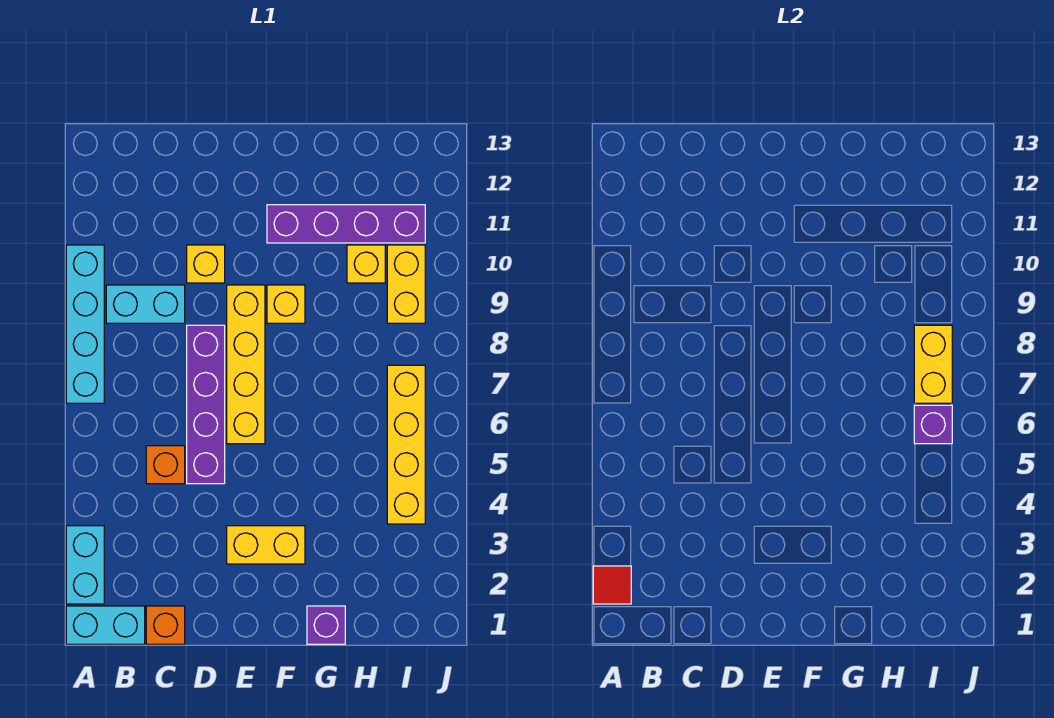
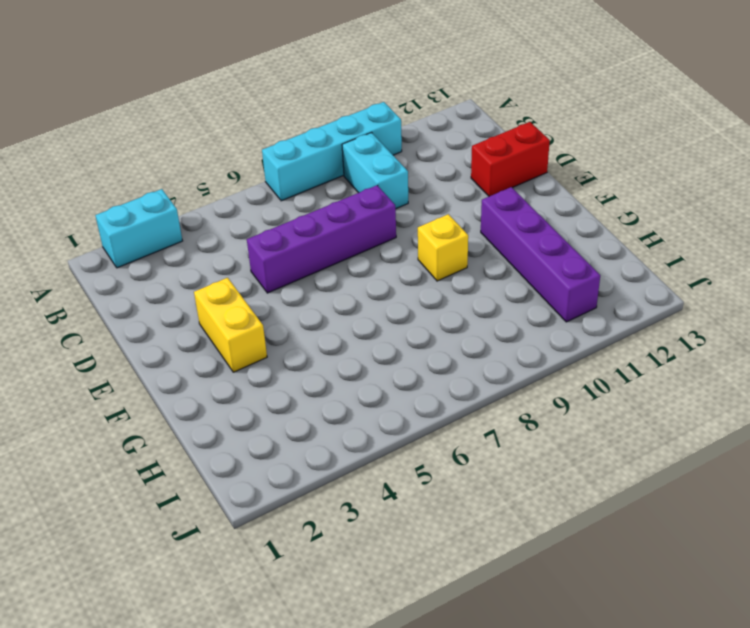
red 1x2 brick [471,122,550,196] -> none
none -> cyan 1x2 brick [66,606,145,644]
none -> orange 1x1 brick [146,606,185,644]
none -> orange 1x1 brick [146,446,185,484]

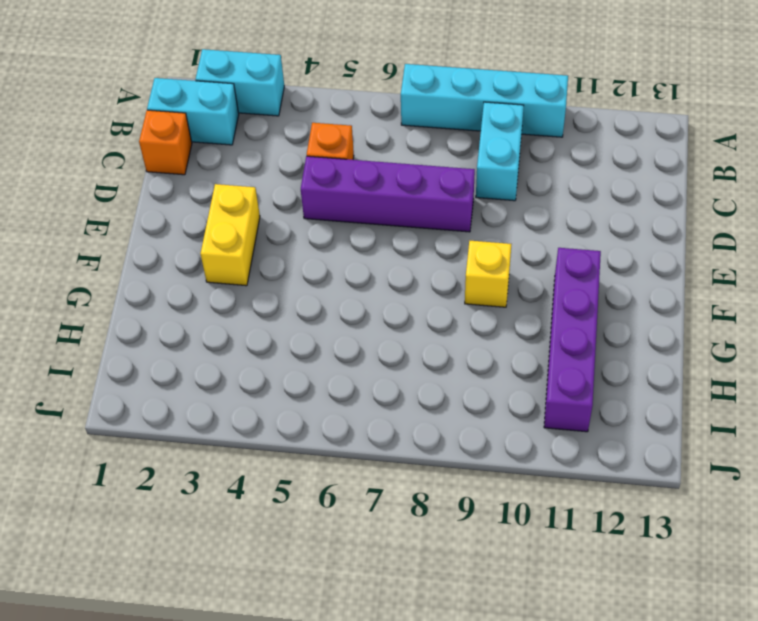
cyan 1x2 brick [147,78,239,145] -> cyan 1x2 brick turned to [66,606,145,644]
none -> yellow 1x1 brick [187,245,225,283]
none -> yellow 1x4 brick [227,285,265,444]
none -> purple 1x1 brick [307,606,345,644]

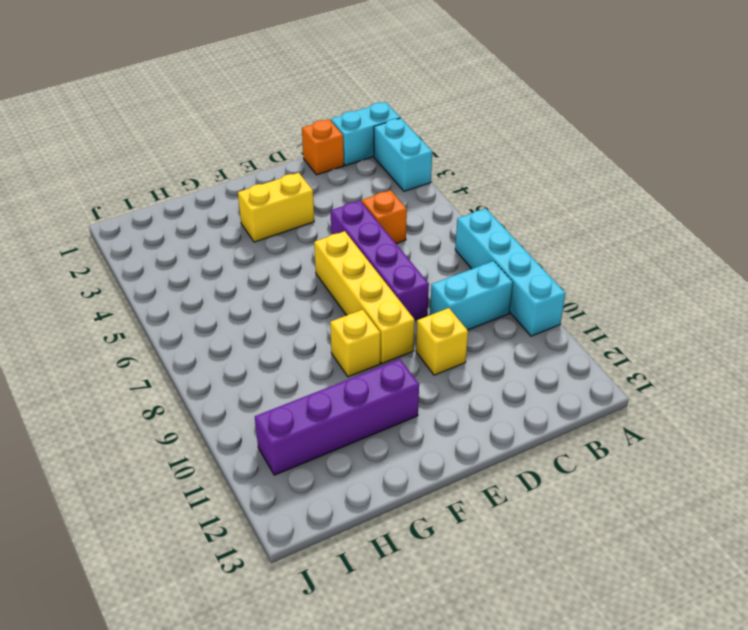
none -> purple 1x1 brick [307,606,345,644]
none -> yellow 1x1 brick [347,245,385,283]
none -> yellow 1x4 brick [387,365,425,524]

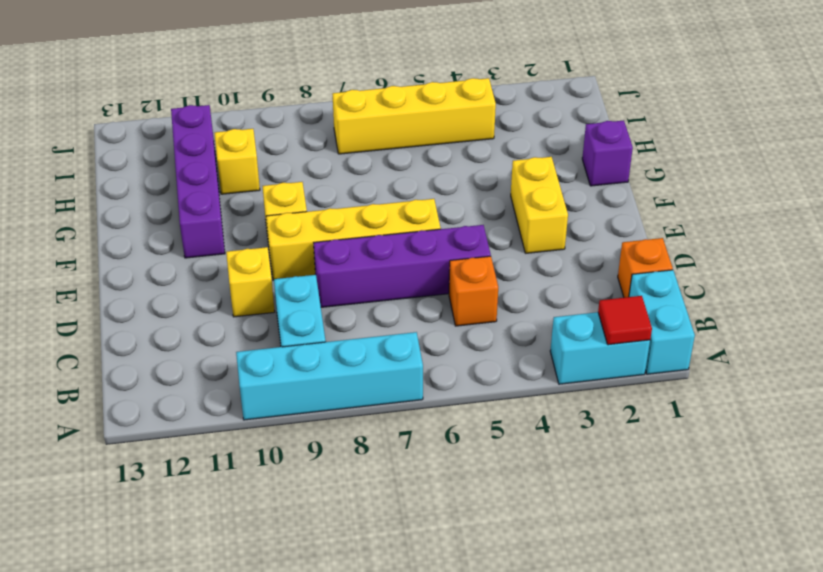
none -> yellow 1x2 brick [387,245,425,323]
none -> purple 1x1 brick [914,405,952,444]
none -> yellow 1x2 brick [914,325,952,403]

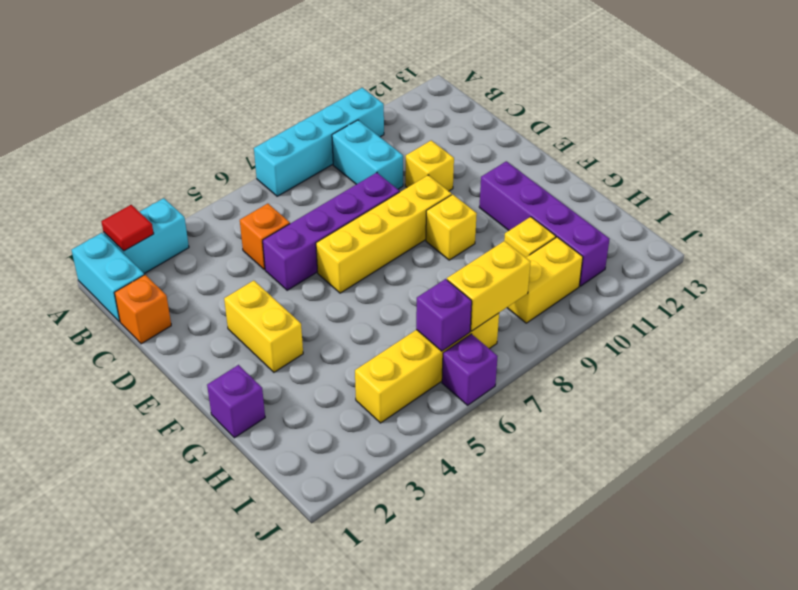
purple 1x1 brick [442,334,498,405] -> none

